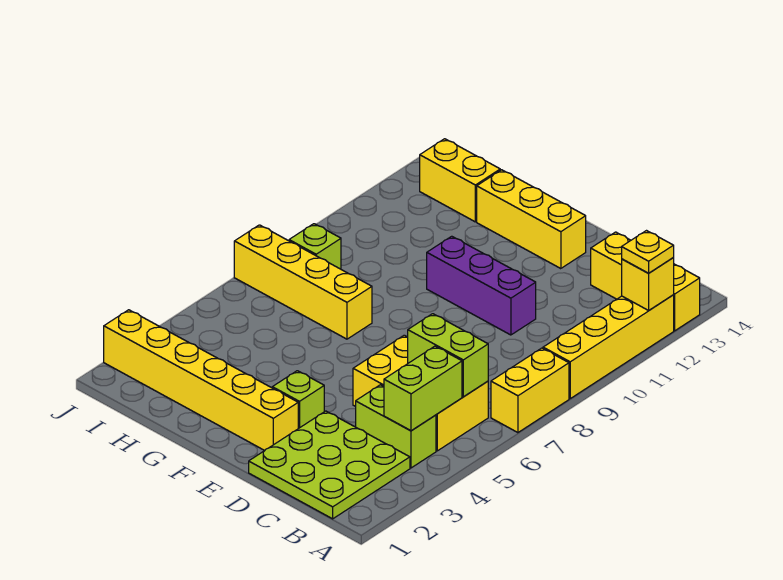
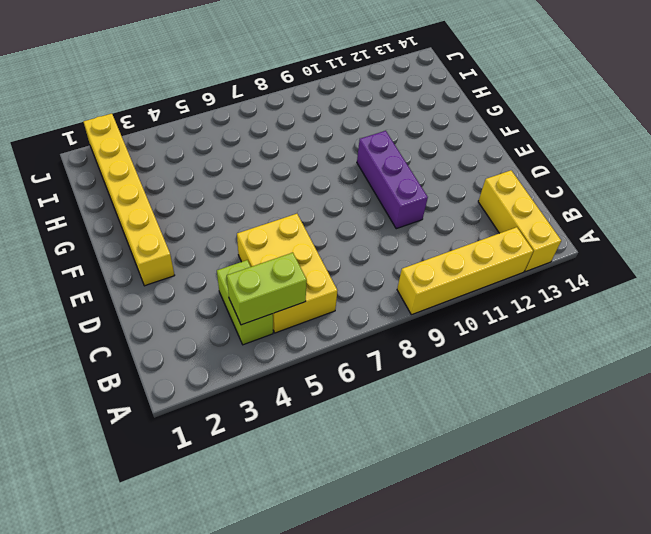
none -> yellow 1x2 brick [491,348,569,433]
none -> lime 3x3 plate [249,411,410,519]
none -> lime 1x1 brick [272,371,324,429]

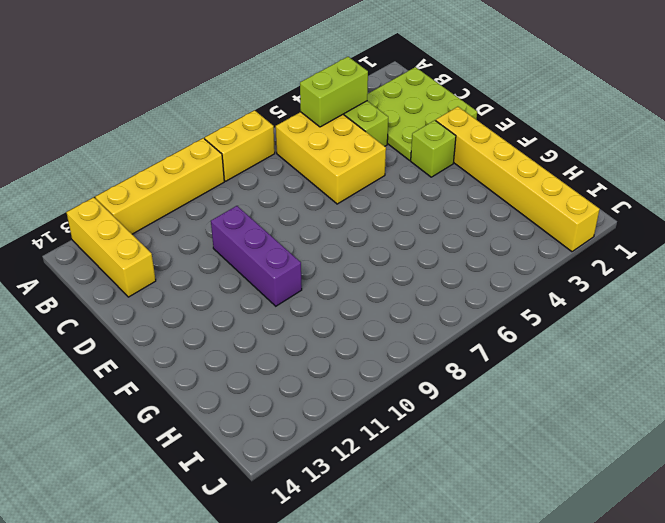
none -> yellow 1x3 brick [477,170,586,269]
none -> yellow 1x4 brick [234,225,372,339]
none -> yellow 1x2 brick [420,139,500,222]

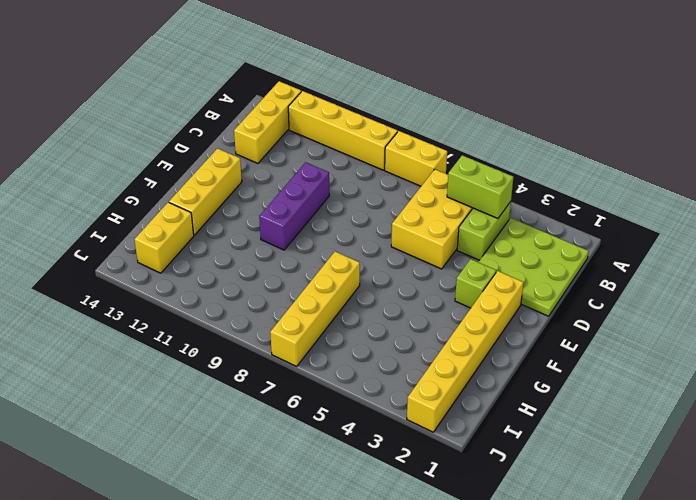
none -> lime 1x1 brick [289,224,341,269]
none -> yellow 1x1 brick [622,258,674,310]
none -> lime 1x2 brick [408,314,488,397]

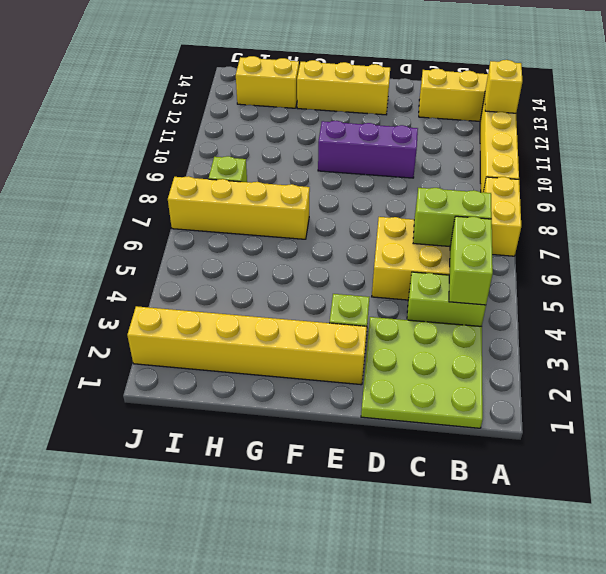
none -> yellow 1x1 plate [622,231,674,273]

